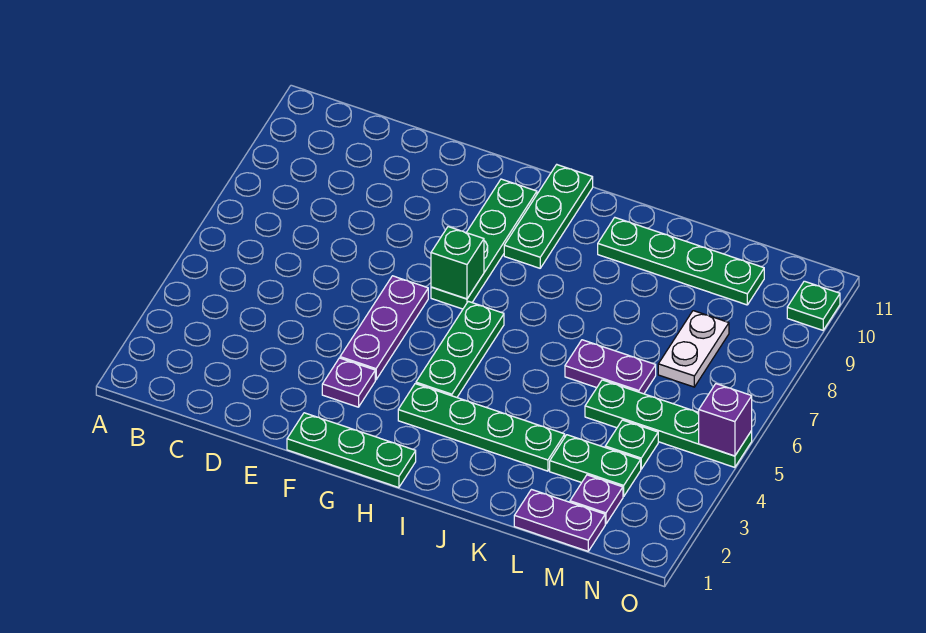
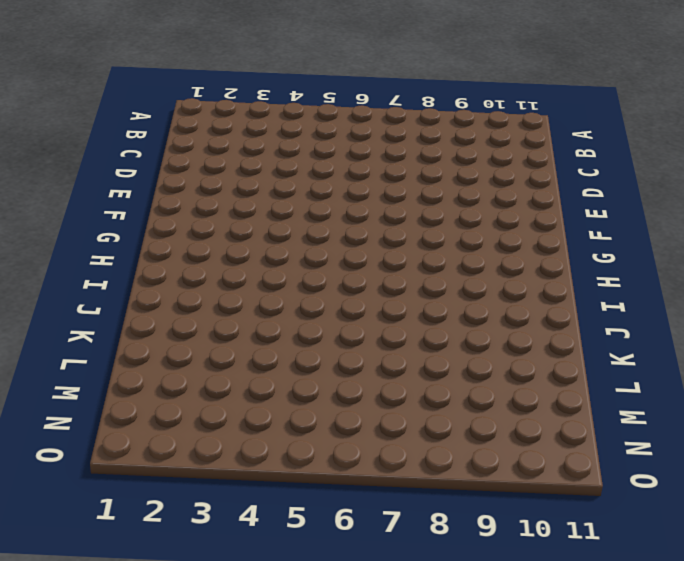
none -> green 1x3 plate [287,413,416,488]
none -> purple 1x1 plate [322,358,375,407]
none -> purple 1x3 plate [340,276,428,380]

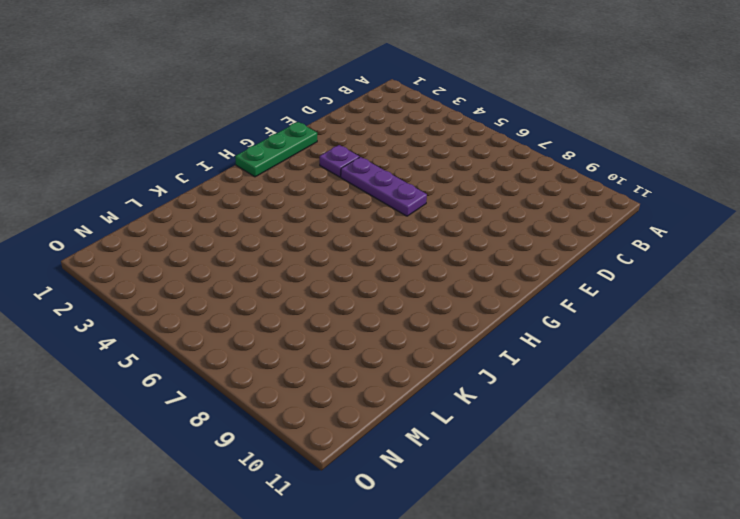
none -> green 1x4 plate [431,179,537,309]
none -> green 1x4 plate [398,384,565,471]
none -> green 1x3 plate [416,301,504,397]

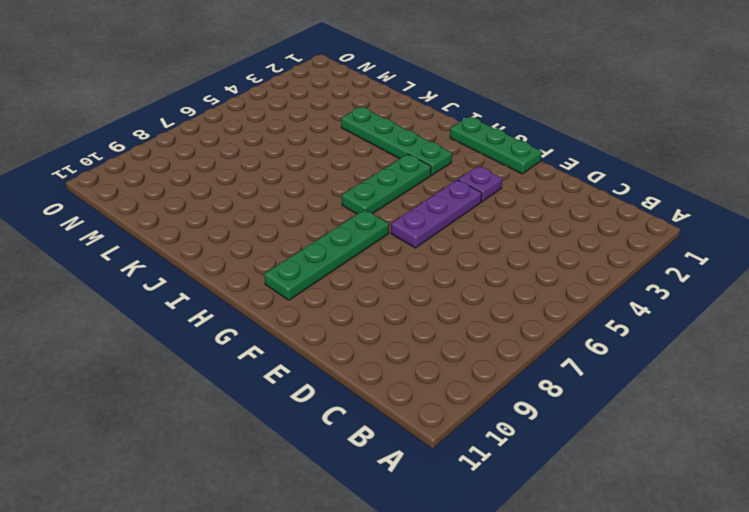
none -> green 1x3 plate [504,165,593,268]
none -> green 1x4 plate [598,218,764,305]
none -> purple 1x2 plate [565,340,656,394]

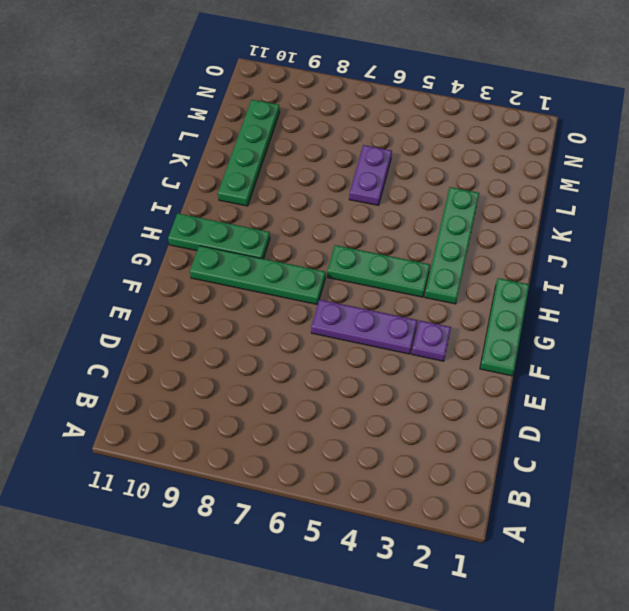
none -> purple 1x2 plate [514,490,605,551]
none -> green 1x2 plate [550,435,641,497]
none -> green 1x4 plate [585,380,752,467]

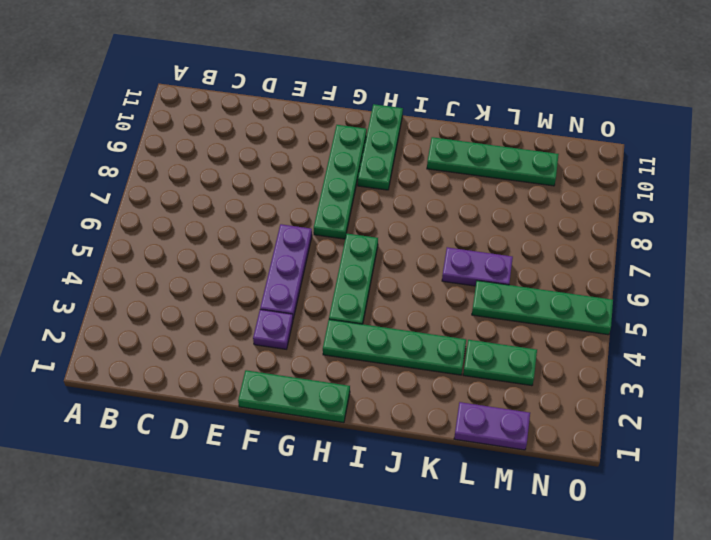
none -> purple 1x1 plate [570,475,623,524]
none -> green 1x1 plate [605,420,658,469]
none -> white 1x2 plate [658,311,729,387]

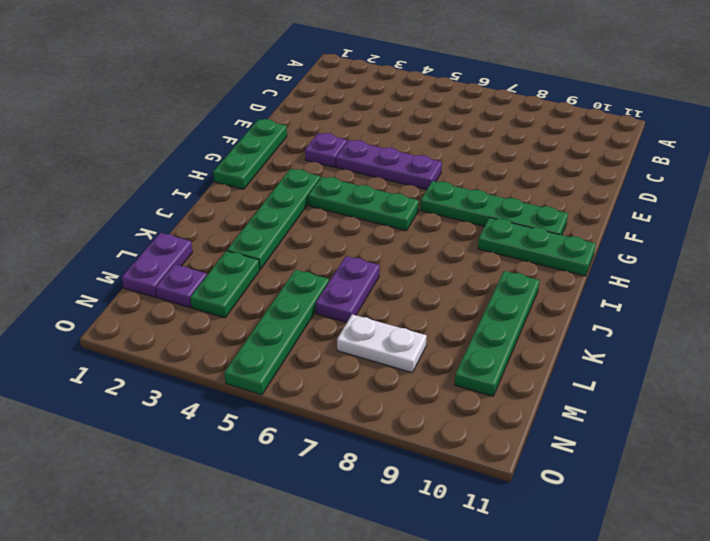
none -> green 1x1 plate [605,420,658,469]
none -> green 1x1 plate [787,281,840,330]
none -> green 1x1 brick [431,227,484,299]

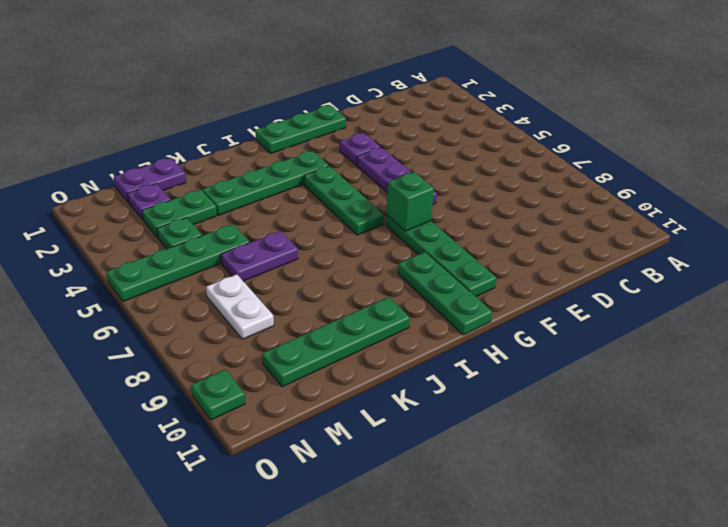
none -> purple 1x1 brick [699,384,752,456]

